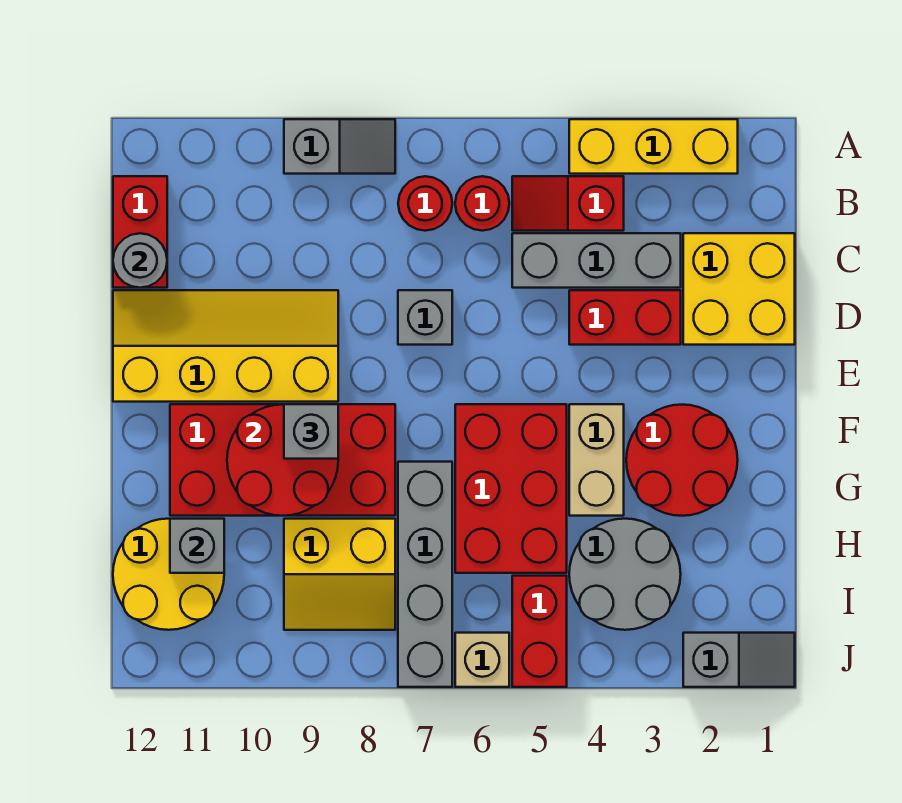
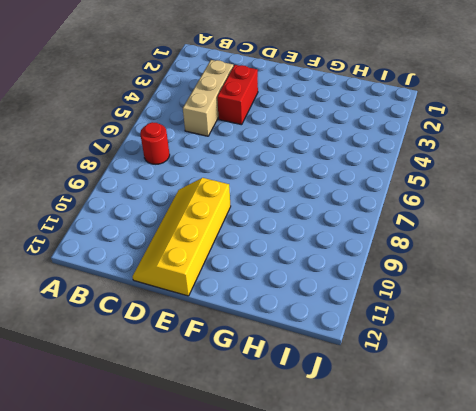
tan 1x3 brick [183,60,234,136] -> grey 1x3 brick [512,233,681,288]
none -> yellow 1x3 brick [569,119,738,174]
none -> grey 1x2 slope [284,119,395,174]
none -> red 1x2 slope [512,176,624,231]

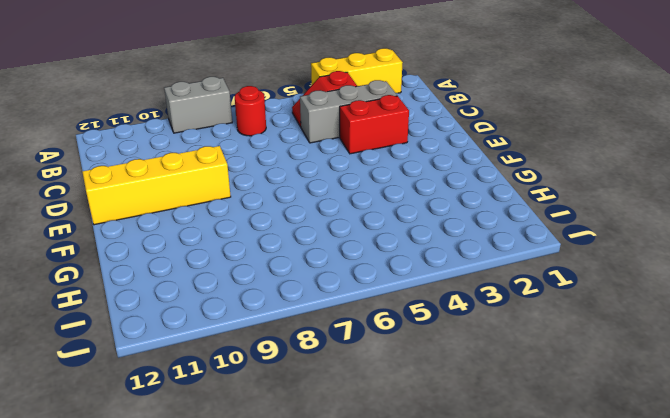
grey 1x2 brick [164,77,232,133] -> grey 1x2 slope [284,119,395,174]
none -> red 1x1 round brick [455,176,509,231]
none -> red 1x2 brick [113,176,167,288]
none -> yellow 2x2 brick [683,233,795,345]

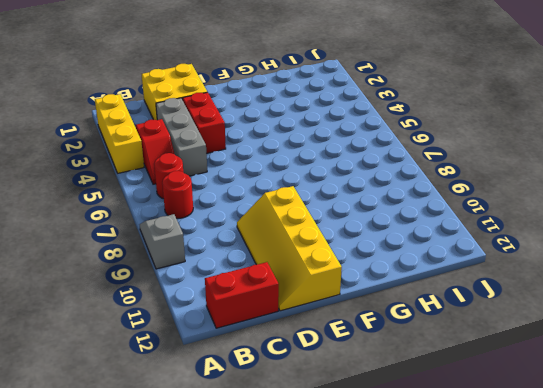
none -> grey 1x1 brick [398,290,452,345]
none -> red 2x2 round brick [626,405,738,516]
none -> tan 1x2 brick [569,404,624,516]

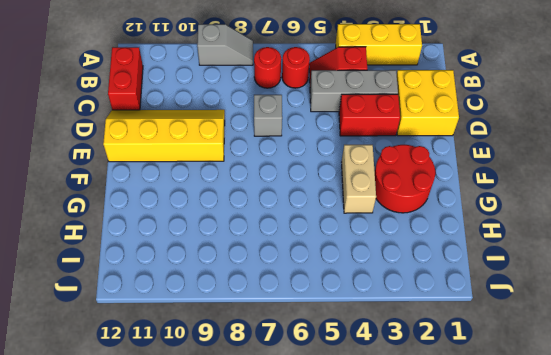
none -> red 2x3 brick [455,404,567,573]
none -> red 2x4 brick [170,404,395,516]
none -> grey 1x4 brick [398,462,452,687]

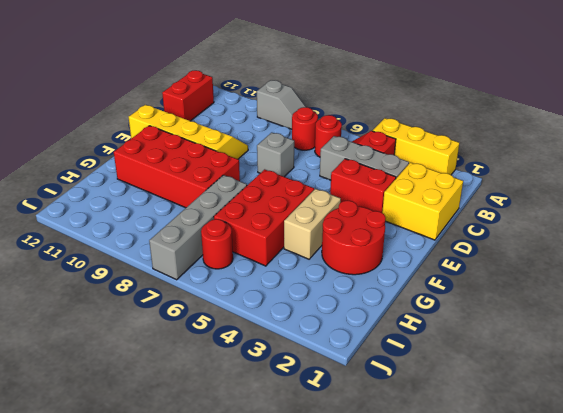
red 1x1 round brick [201,219,233,269] -> none
none -> grey 2x2 round brick [569,519,681,630]
none -> yellow 2x2 slope [284,519,395,630]
none -> yellow 2x2 round brick [113,519,224,630]

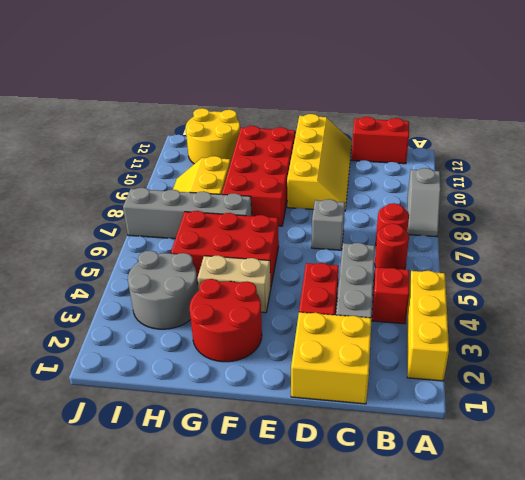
none -> red 1x2 brick [512,576,567,687]
none -> grey 1x2 slope [683,633,795,687]
none -> tan 1x1 brick [455,633,509,687]

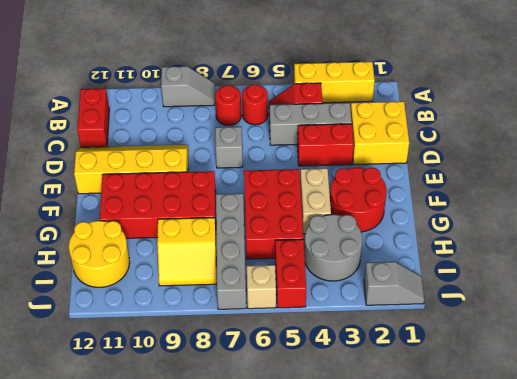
none -> grey 1x1 round brick [113,233,167,288]
none -> red 2x2 round brick [227,405,338,516]
none -> grey 1x1 brick [170,519,224,573]

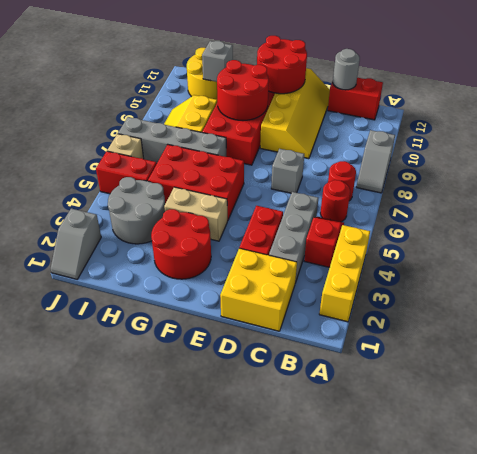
red 2x2 round brick [257,36,307,94] -> none
none -> grey 1x1 brick [284,404,338,459]

